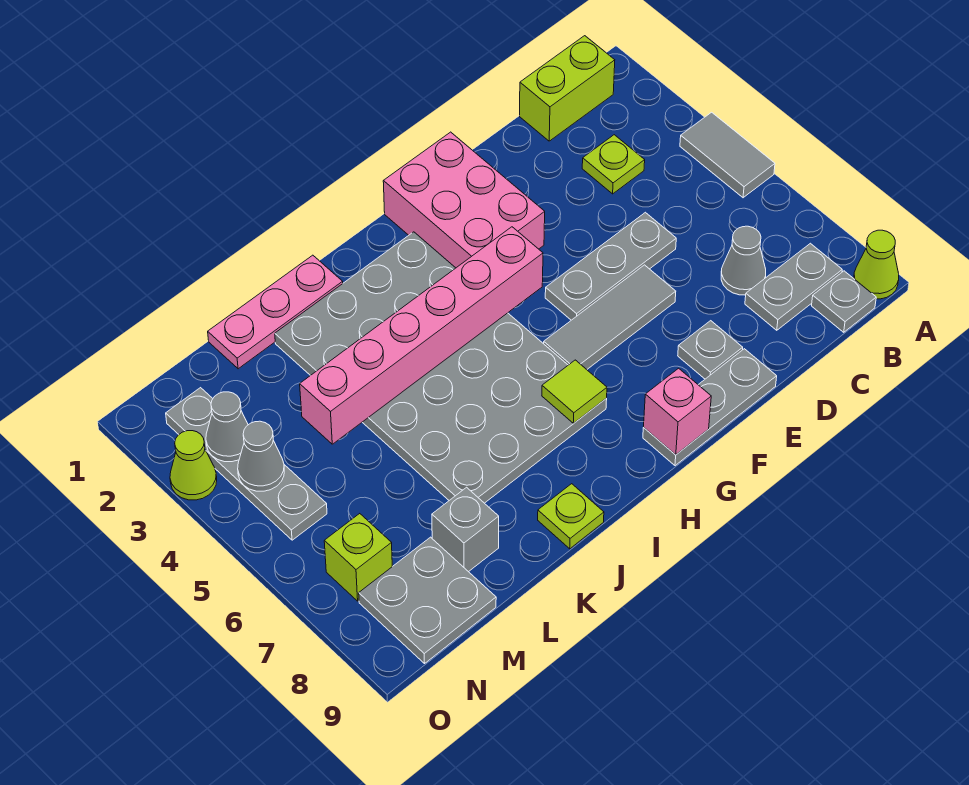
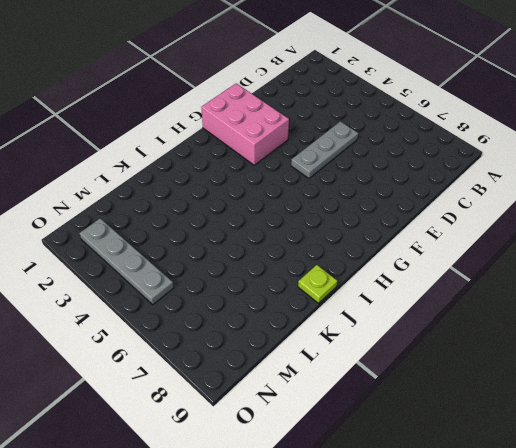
none -> grey 1x2 tile [680,112,775,198]
none -> lime 1x1 cone [854,230,899,299]
none -> lime 1x2 brick [520,36,615,141]

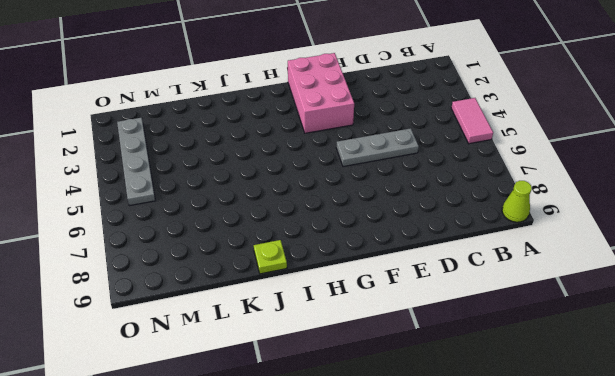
pink 1x2 tile [451,98,493,144] -> grey 1x2 tile [680,112,775,198]
none -> lime 1x2 brick [520,36,615,141]
none -> grey 1x2 plate [745,243,842,330]
none -> grey 1x1 plate [812,271,876,332]

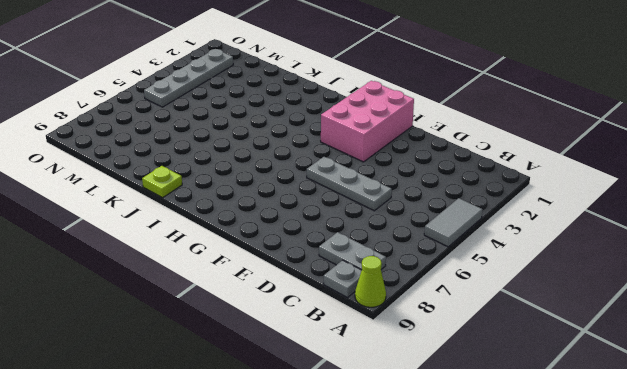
none -> lime 1x2 brick [520,36,615,141]
none -> lime 1x1 plate [582,135,645,194]
none -> grey 1x1 cone [721,226,766,295]

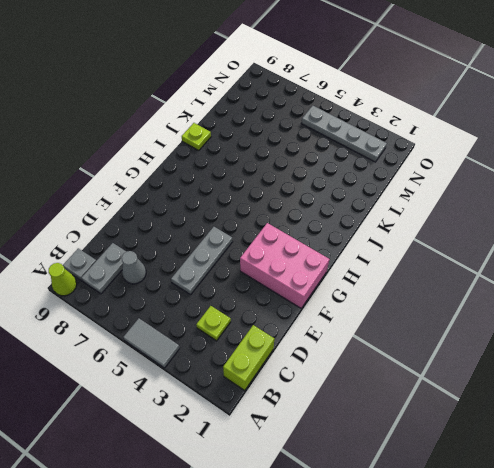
none -> grey 1x3 tile [544,265,676,369]
none -> grey 1x1 plate [678,321,743,379]
none -> grey 1x3 plate [643,349,777,466]

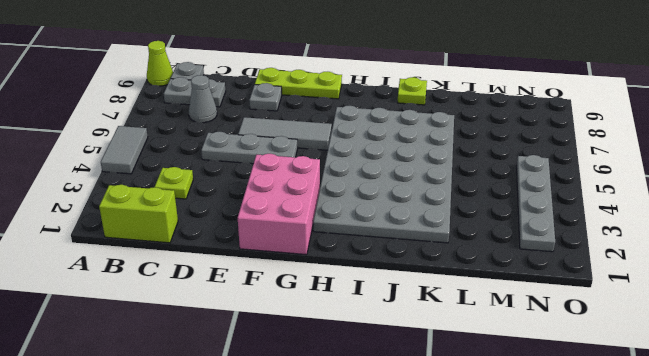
lime 1x3 plate [255,68,342,99] -> grey 1x3 plate [643,349,777,466]
none -> pink 1x3 plate [208,255,343,369]
none -> grey 1x1 brick [432,487,499,572]
none -> grey 2x2 plate [359,537,496,663]

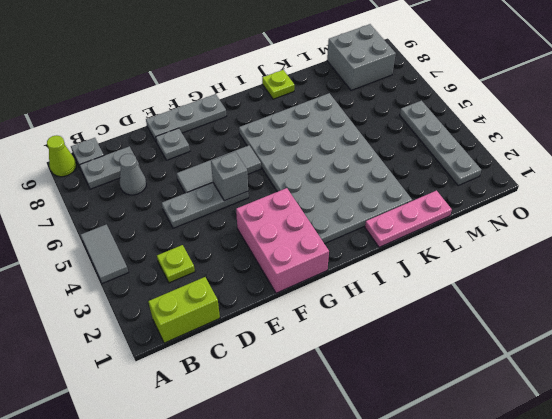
grey 1x1 brick [211,152,248,201] -> grey 1x1 brick moved to [432,487,499,572]
grey 2x2 brick [327,24,396,90] -> grey 2x2 plate [359,537,496,663]
none -> lime 1x1 brick [324,514,392,601]
none -> lime 1x1 cone [170,431,217,500]
none -> pink 1x6 brick [300,227,543,444]

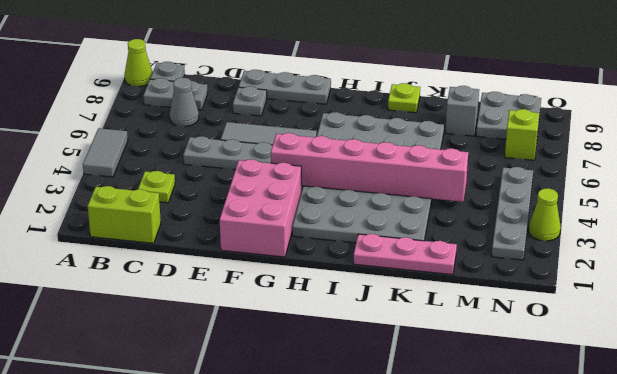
none -> pink 1x1 brick [644,368,711,455]
none -> lime 1x1 tile [542,360,607,423]
none -> grey 1x1 cone [206,392,248,462]

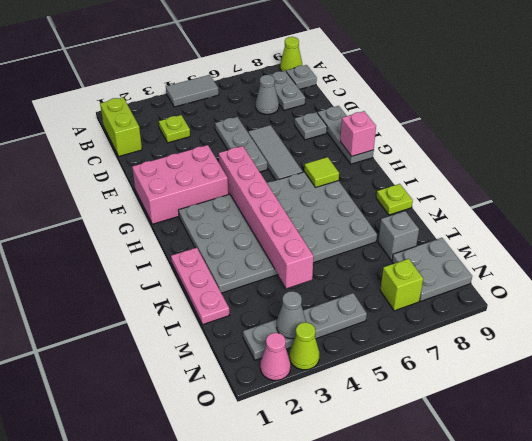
pink 1x1 cone [260,333,291,380] -> none
none -> grey 1x1 cone [238,421,284,491]

